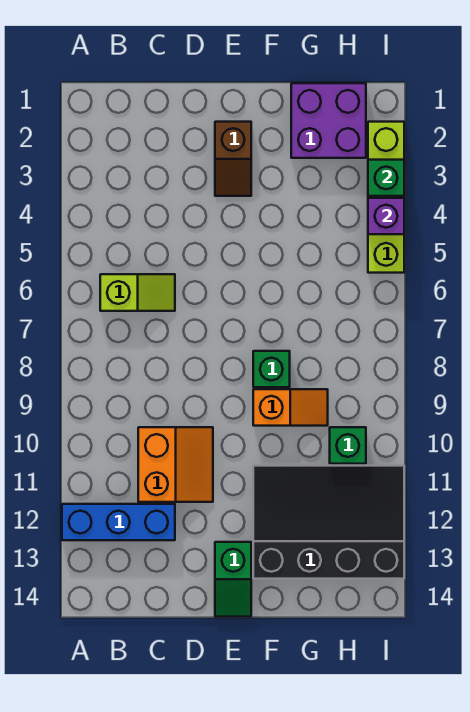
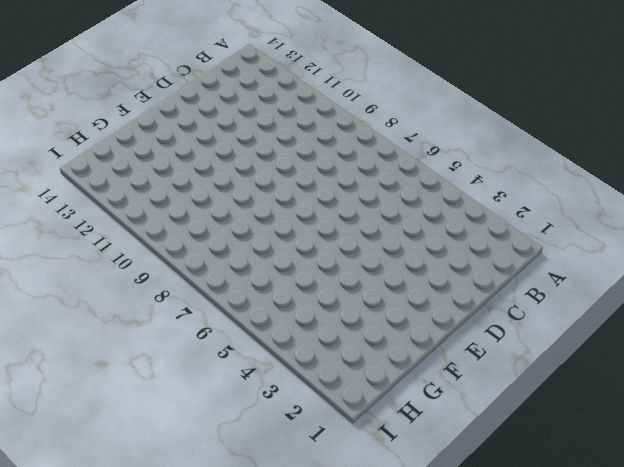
none -> blue 1x3 brick [62,504,175,540]
none -> lime 1x2 slope [100,274,175,311]
none -> orange 2x2 slope [138,427,213,502]

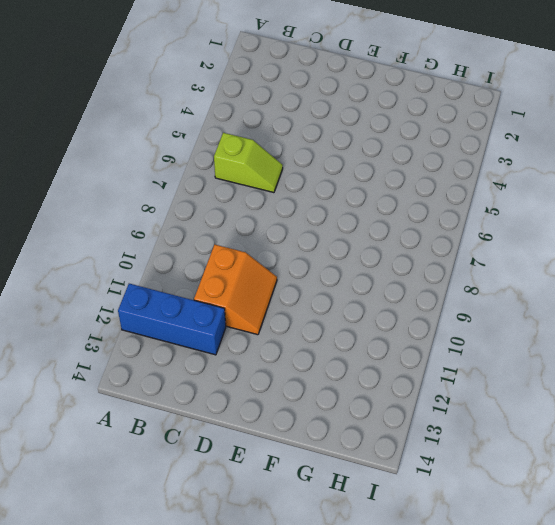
none -> brown 1x2 slope [215,122,251,196]
none -> green 1x2 slope [215,542,251,617]
none -> green 1x1 brick [253,351,290,387]

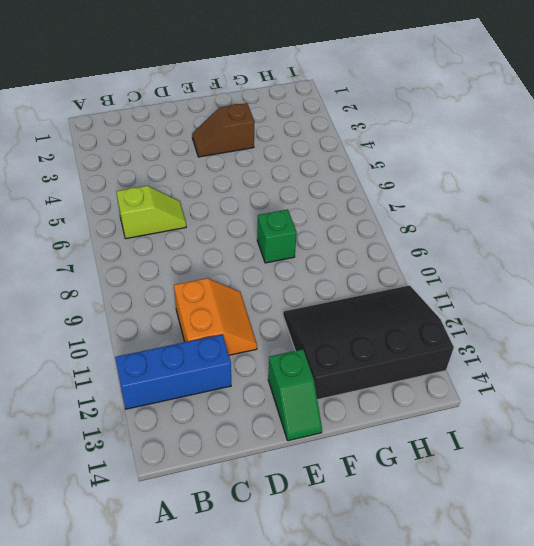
brown 1x2 slope [192,103,255,157] -> brown 1x2 slope turned to [215,122,251,196]
none -> orange 1x2 slope [253,389,328,426]
none -> purple 2x2 brick [291,83,366,158]
none -> green 1x1 brick [330,427,366,464]

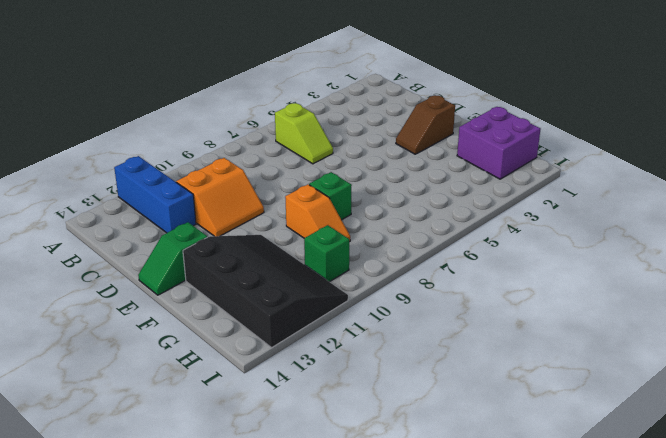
none -> lime 1x4 brick [368,122,404,273]
none -> green 1x1 brick [368,160,404,196]
none -> purple 1x1 brick [368,198,404,234]

